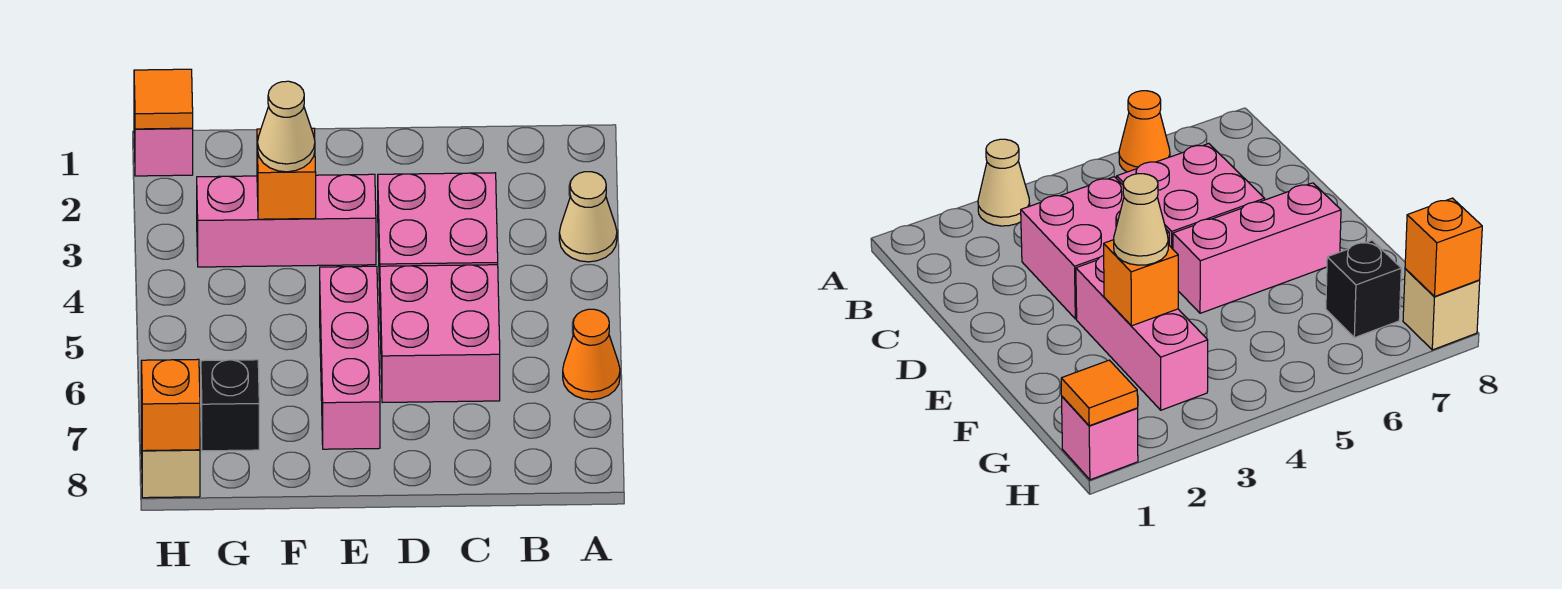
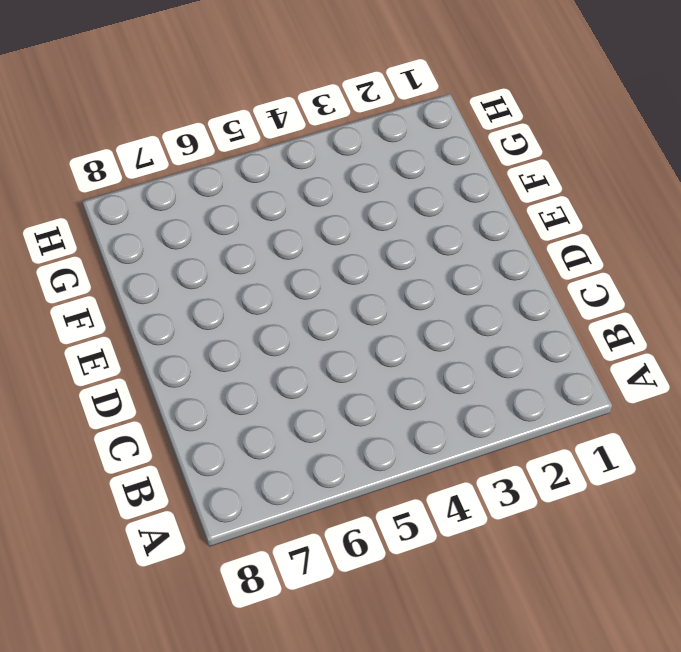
none -> tan 1x1 cone [559,172,617,262]
none -> orange 1x1 cone [563,309,620,400]
none -> pink 2x2 brick [378,173,498,296]

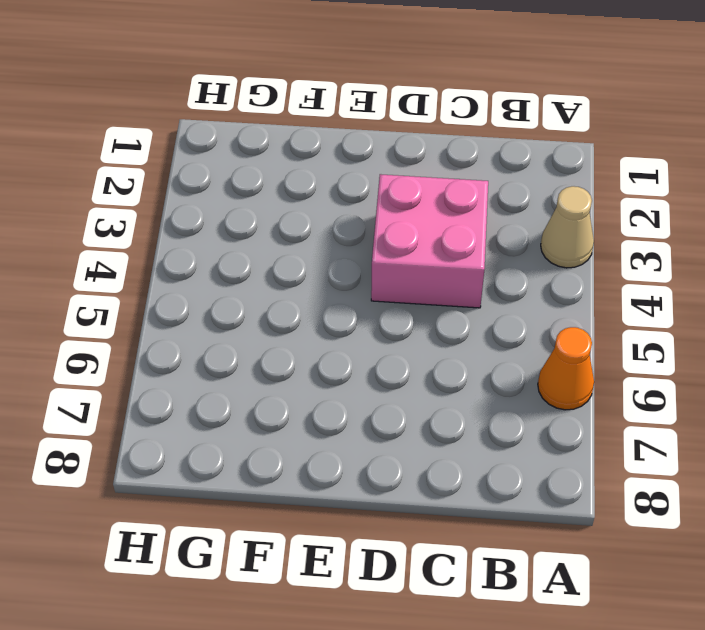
none -> pink 2x2 brick [380,265,500,403]
none -> pink 1x3 brick [197,174,376,267]
none -> pink 1x3 brick [320,266,380,449]

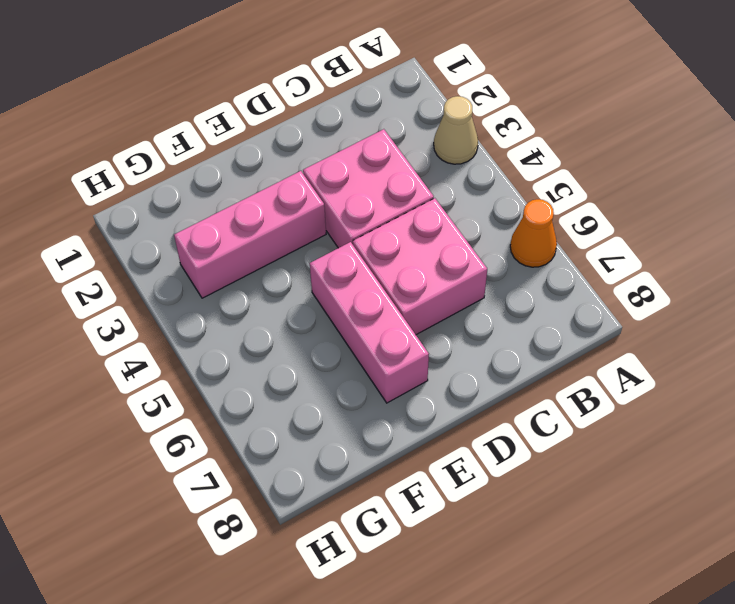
none -> black 1x1 brick [201,360,259,451]
none -> pink 1x1 brick [134,101,193,176]
none -> tan 1x1 brick [141,408,200,498]

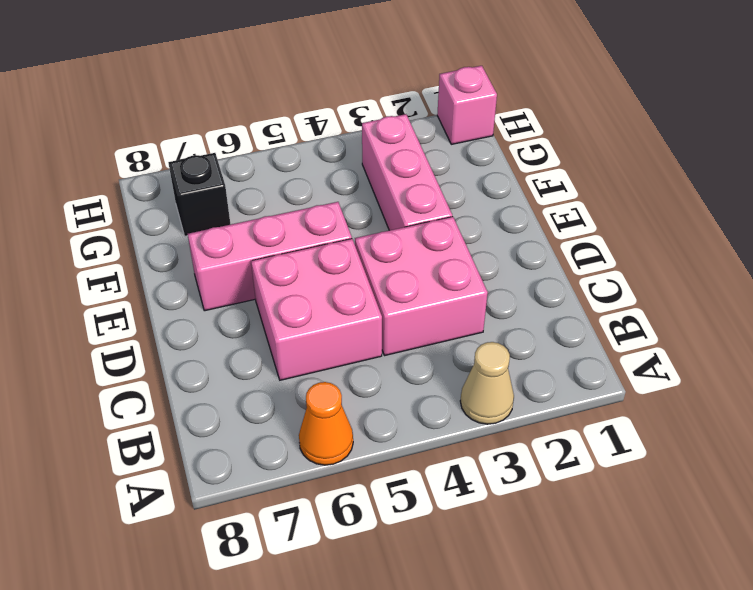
none -> tan 1x1 brick [141,408,200,498]
none -> orange 1x1 brick [257,128,316,219]
none -> orange 1x1 tile [134,69,193,129]

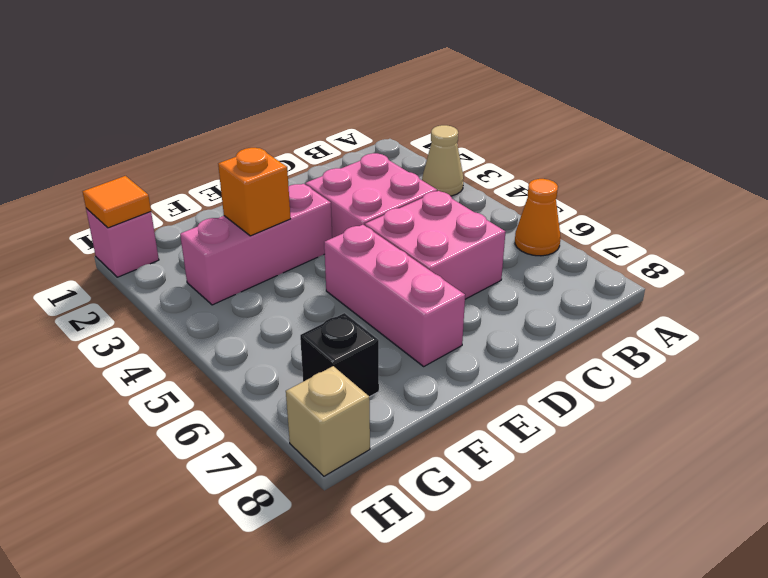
none -> orange 1x1 brick [141,359,200,451]
none -> tan 1x1 cone [258,81,315,172]

